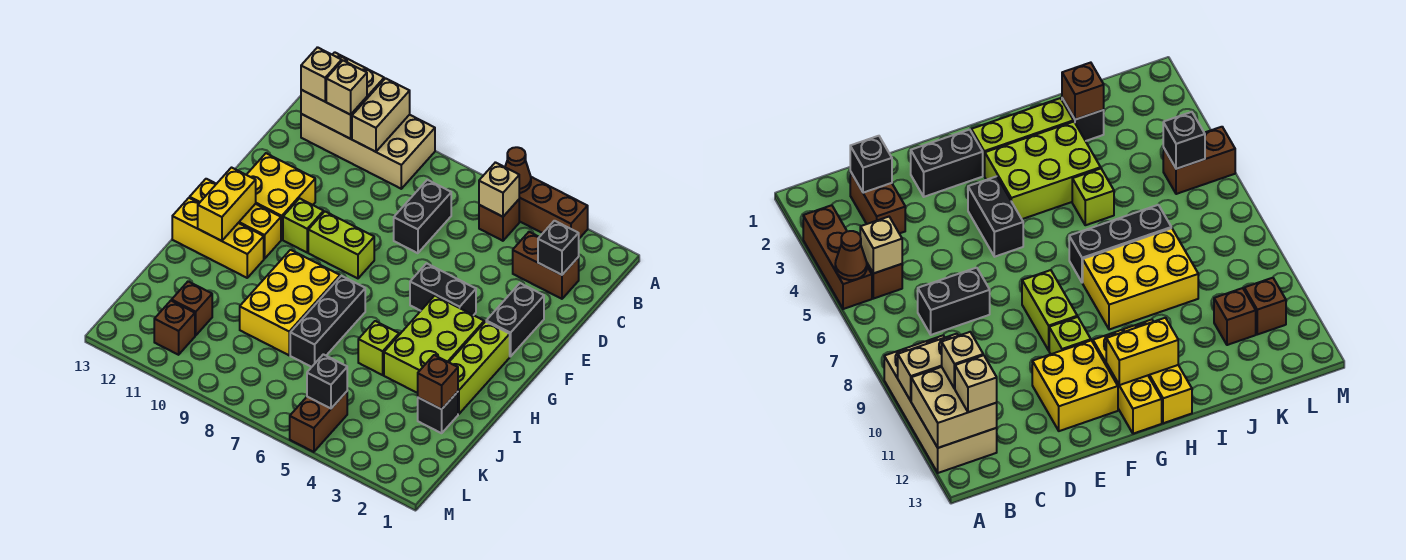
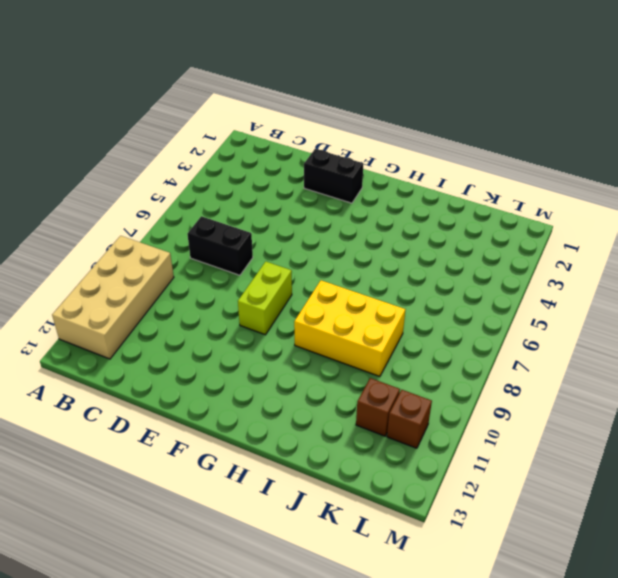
none -> brown 1x3 brick [519,177,588,238]
none -> brown 1x1 brick [479,200,519,241]
none -> brown 1x2 brick [513,232,579,299]
none -> yellow 2x2 brick [247,153,315,239]

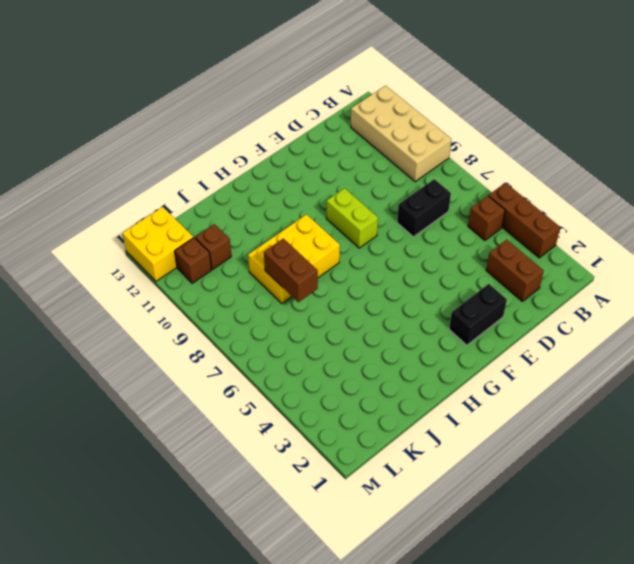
brown 1x2 brick [264,238,318,302] -> brown 1x2 brick turned to [290,392,347,452]
yellow 2x2 brick [122,207,193,281] -> yellow 2x2 brick moved to [247,153,315,239]
none -> black 1x2 brick [410,263,476,315]
none -> lime 1x1 brick [283,198,324,252]
none -> lime 1x3 brick [449,322,510,414]
none -> lime 2x3 brick [384,296,484,393]

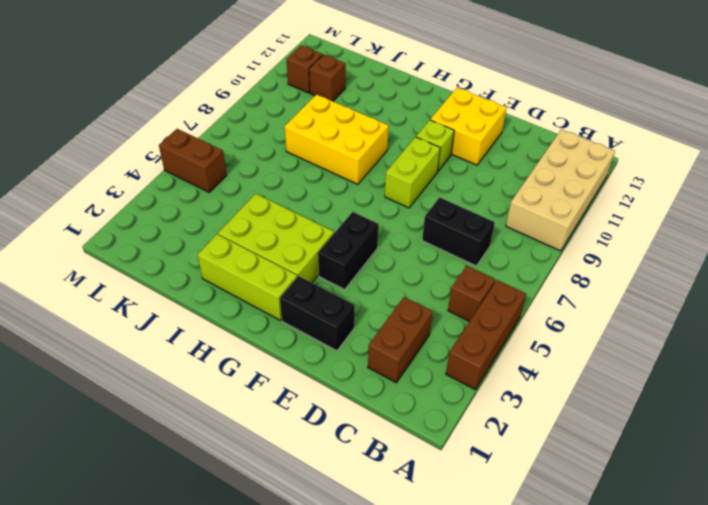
none -> yellow 1x3 brick [190,179,281,259]
none -> black 1x3 brick [290,276,365,367]
none -> yellow 1x3 brick [172,198,264,278]
none -> lime 1x1 brick [358,321,399,375]

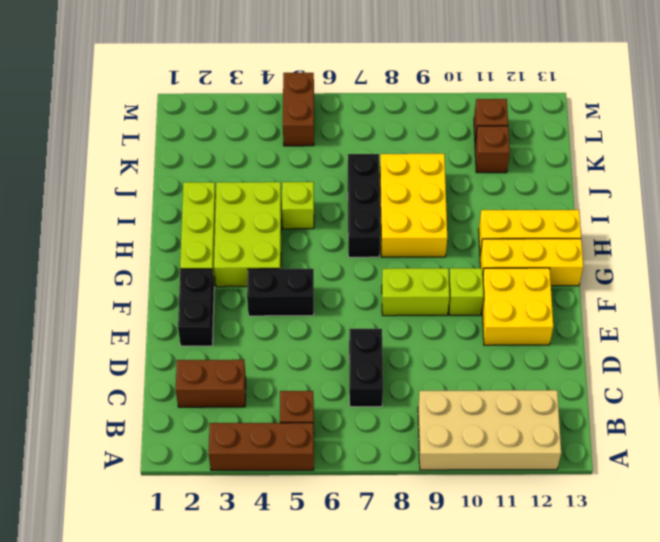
none -> black 1x1 brick [418,392,458,433]
none -> brown 1x1 cone [505,147,531,193]
none -> tan 1x2 brick [352,78,410,152]
none -> tan 2x2 brick [301,52,384,139]

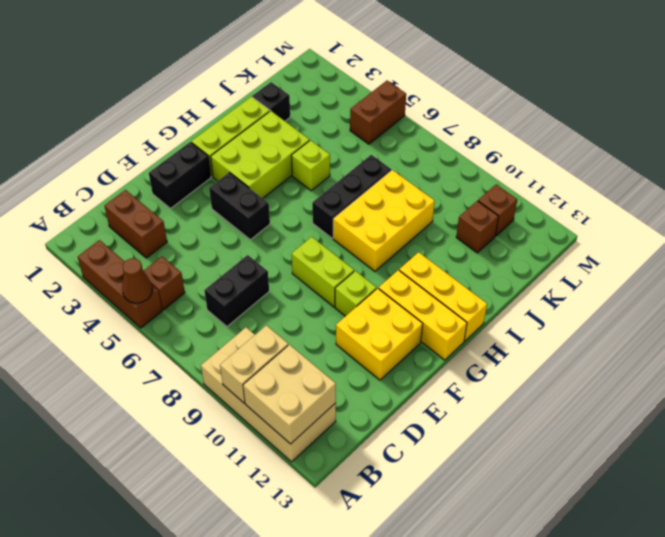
none -> tan 1x1 brick [479,162,519,217]
none -> black 1x1 brick [538,221,579,275]
none -> yellow 1x2 brick [198,168,256,241]
none -> brown 1x1 brick [418,355,458,409]

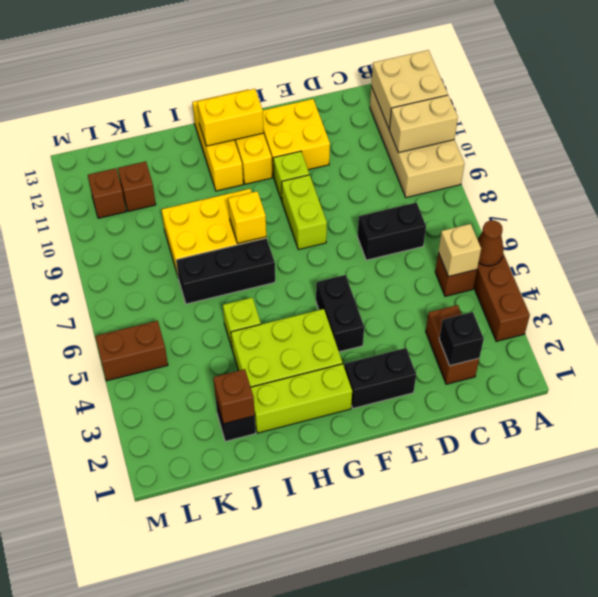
yellow 1x1 brick [228,191,266,244] -> none
none -> black 1x1 brick [307,354,347,408]
none -> tan 1x1 brick [326,61,367,115]
none -> tan 1x1 brick [301,47,342,102]

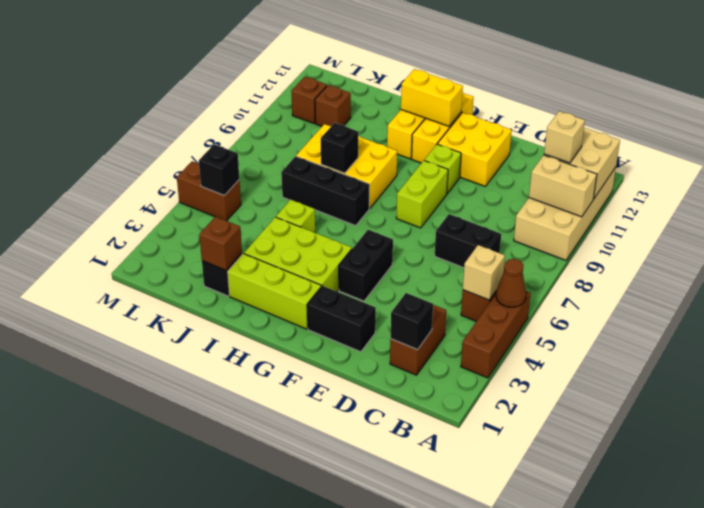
black 1x1 brick [321,123,358,173] -> none
none -> tan 1x1 brick [301,47,342,102]

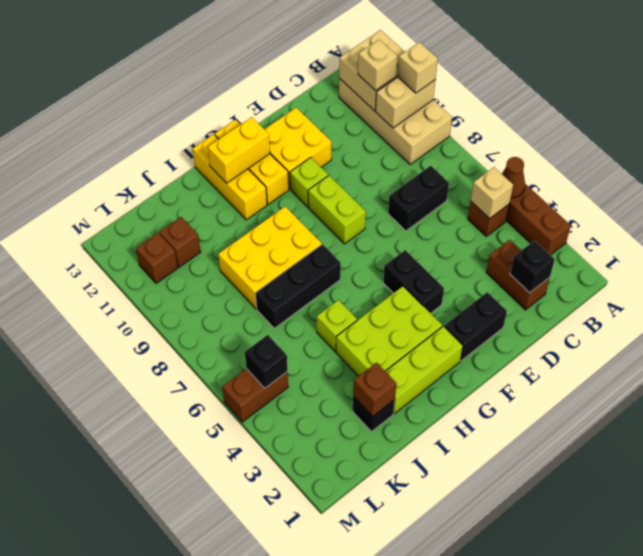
tan 1x1 brick [398,42,438,93] -> tan 1x1 brick moved to [301,47,342,102]

